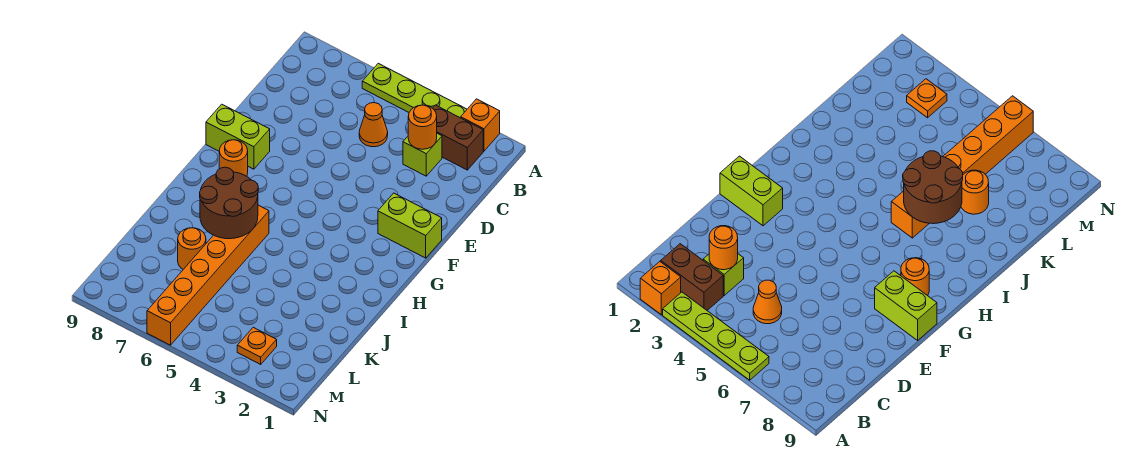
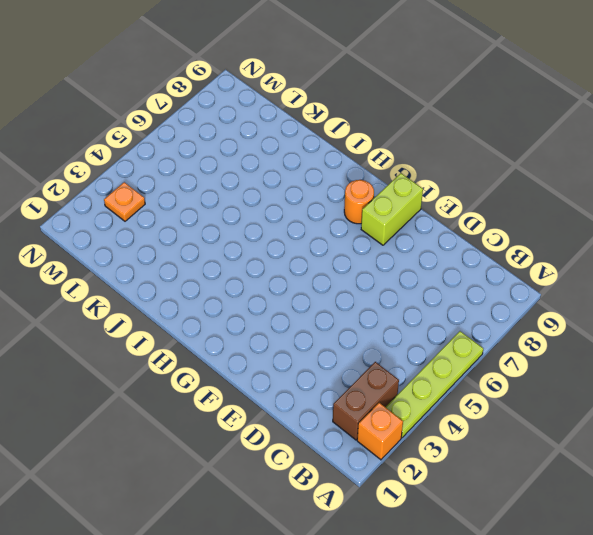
none -> lime 1x1 brick [403,133,442,176]
none -> orange 1x1 cone [359,103,388,147]
none -> lime 1x2 brick [378,193,442,258]

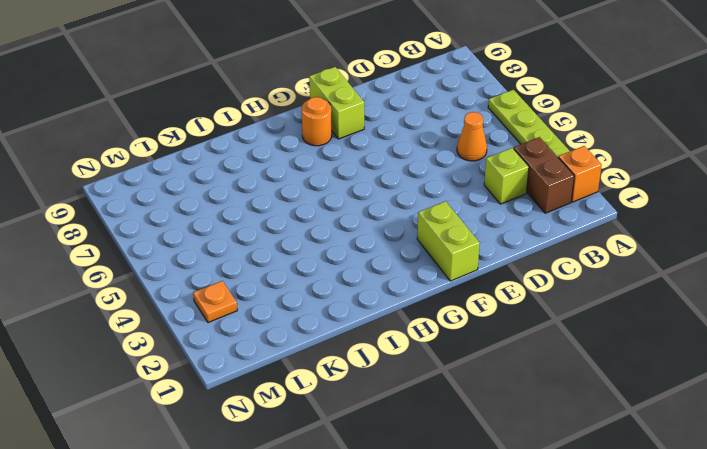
none -> orange 1x6 brick [147,205,269,345]
none -> orange 1x1 round brick [178,228,206,269]
none -> orange 1x1 round brick [408,105,437,149]

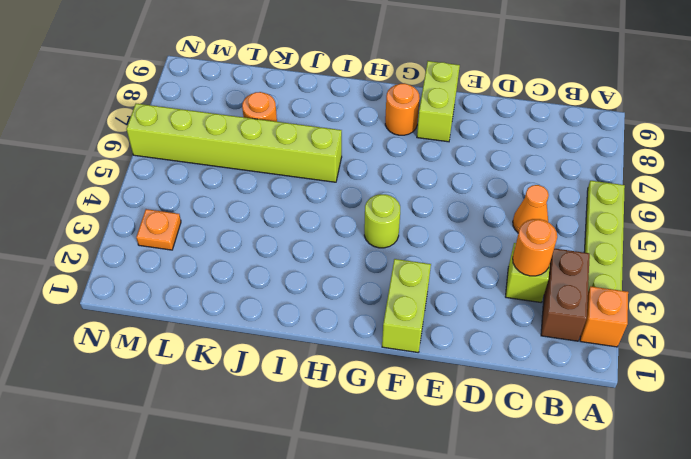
lime 1x1 round brick [364,194,400,248] -> none
lime 1x6 brick [126,104,342,182] -> orange 1x6 brick [147,205,269,345]
none -> brown 2x2 round brick [200,167,258,239]

